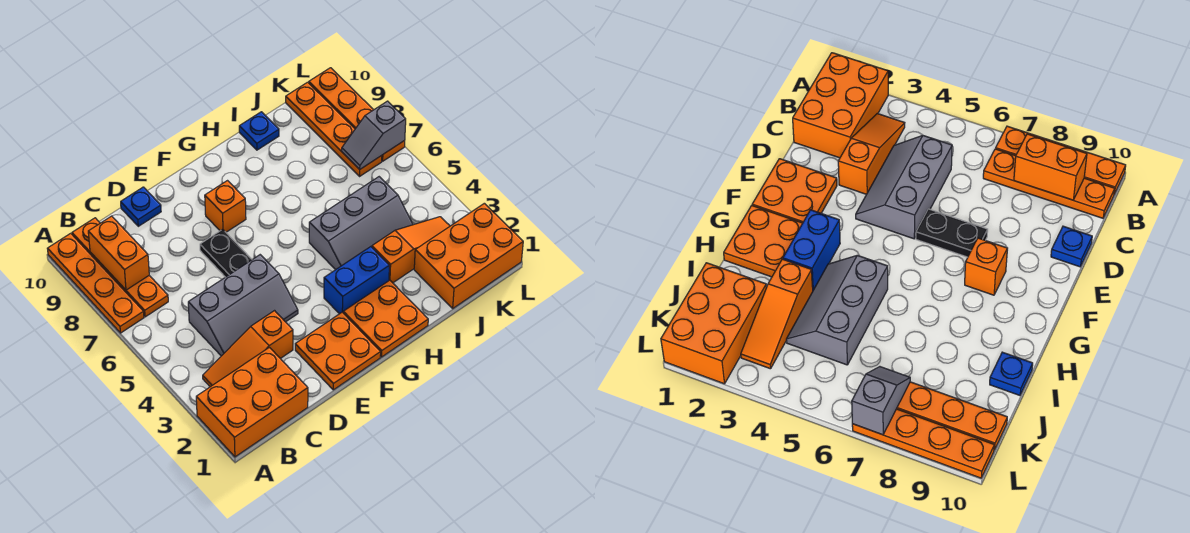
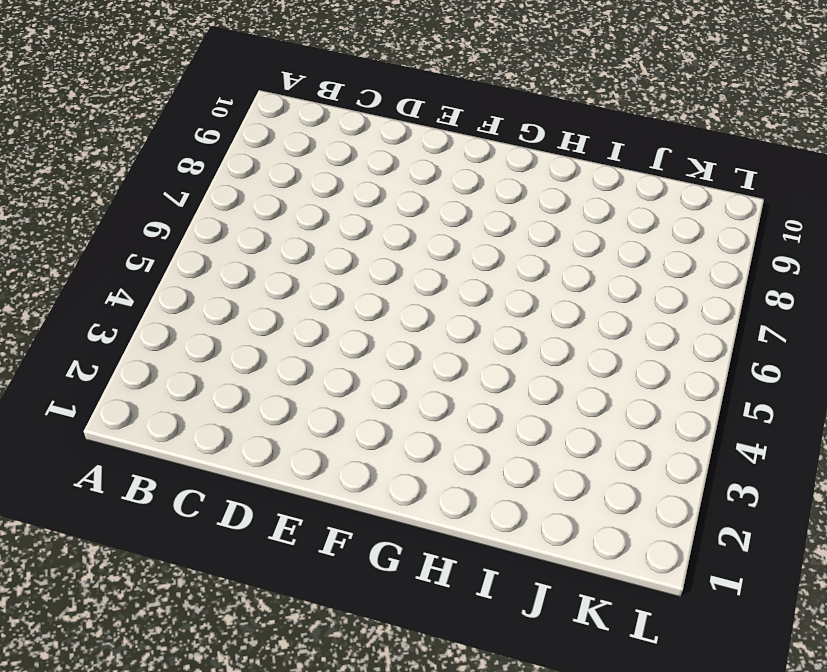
none -> orange 2x3 brick [196,347,308,457]
none -> orange 1x4 plate [47,233,144,333]
none -> orange 1x3 slope [203,311,293,387]

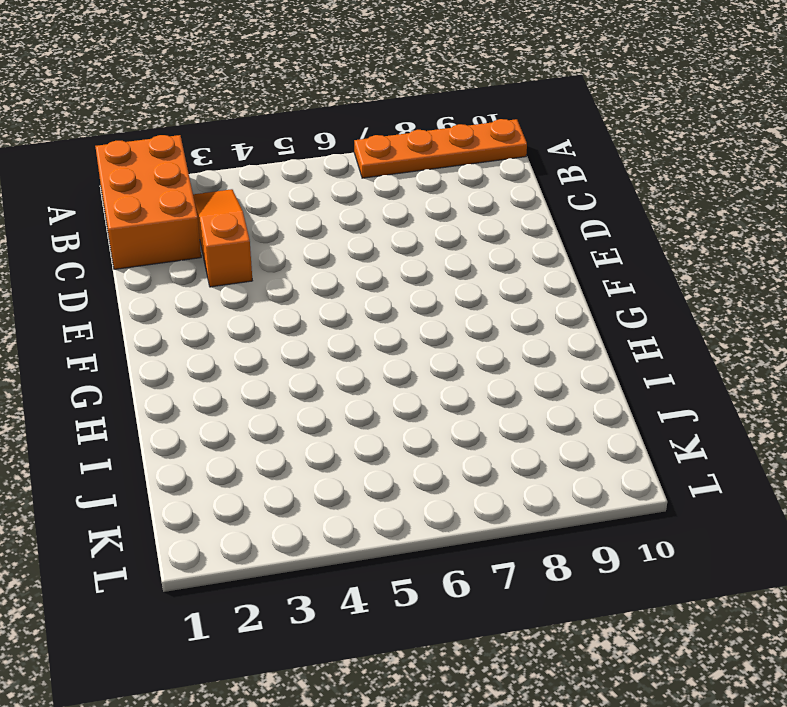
none -> orange 1x4 plate [72,218,168,317]
none -> grey 2x3 slope [188,255,298,356]
none -> blue 1x1 plate [121,187,161,226]

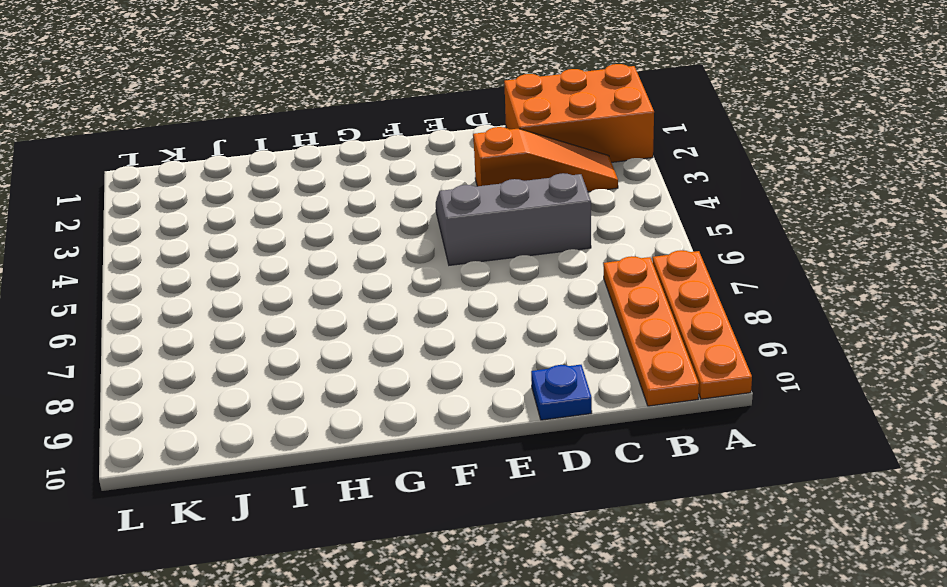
none -> orange 2x2 plate [295,312,381,390]
none -> black 1x2 plate [200,229,252,277]
none -> orange 1x1 brick [205,181,246,232]

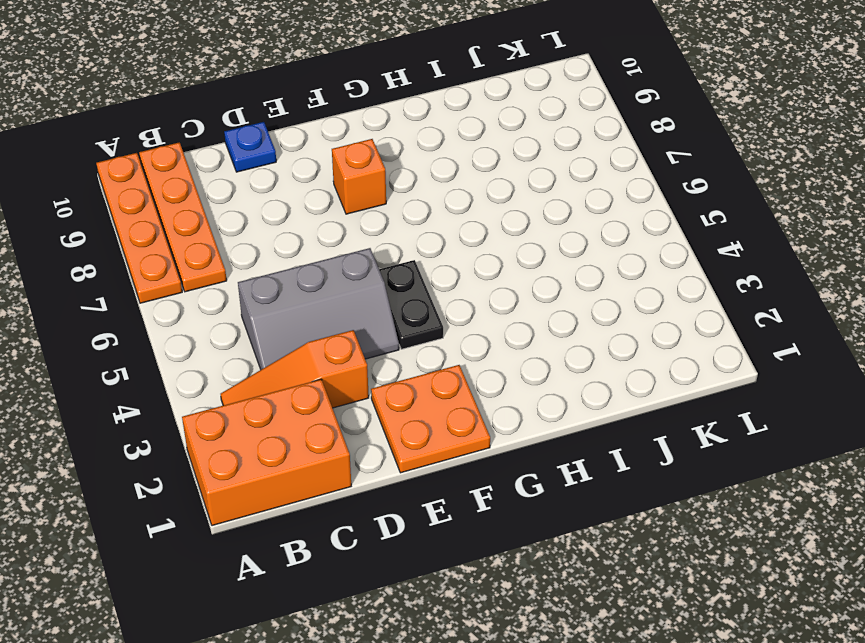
black 1x2 plate [379,260,443,349] -> black 1x2 plate moved to [200,229,252,277]
none -> orange 2x2 plate [343,280,428,357]
none -> blue 1x2 brick [324,247,389,314]
none -> grey 2x3 slope [309,177,413,270]

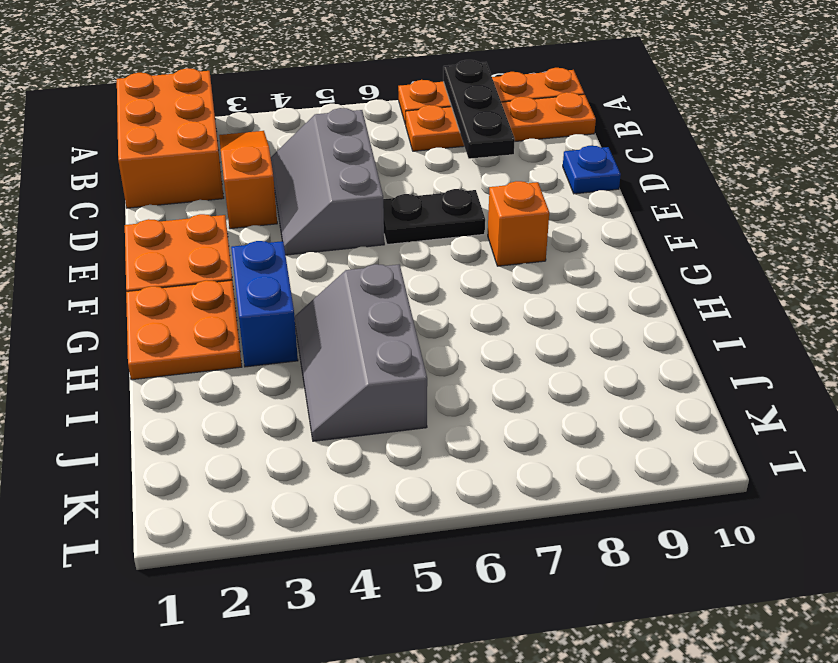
black 1x3 plate [443,60,515,159] -> orange 1x2 brick [88,216,149,290]
none -> orange 1x3 slope [372,217,450,283]
none -> blue 1x1 plate [239,112,279,150]
none -> orange 2x3 brick [414,203,523,308]

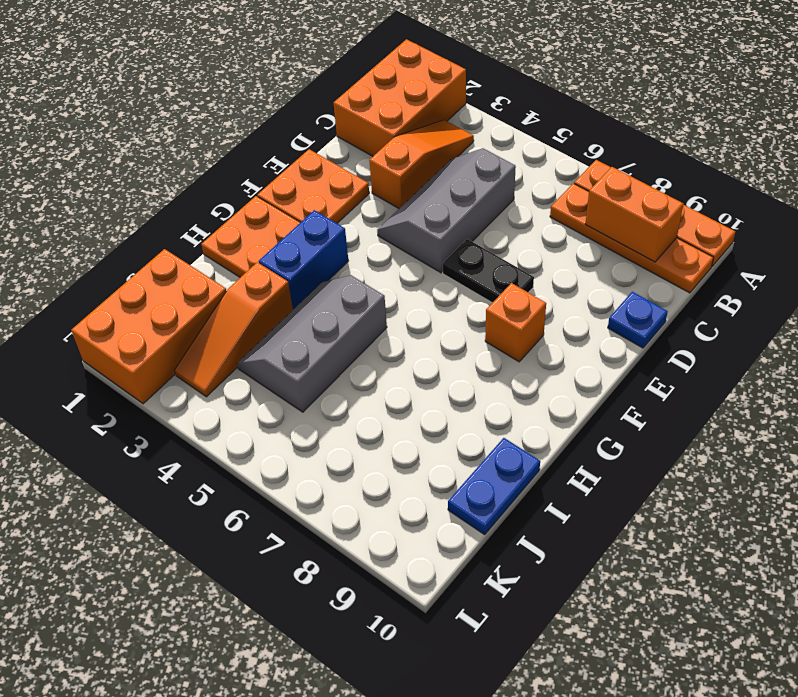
blue 1x2 plate [448,438,540,534] -> blue 1x1 plate [239,112,279,150]
none -> orange 1x4 plate [286,82,382,176]
none -> orange 1x4 plate [309,68,405,161]
none -> grey 1x2 slope [342,101,406,169]

